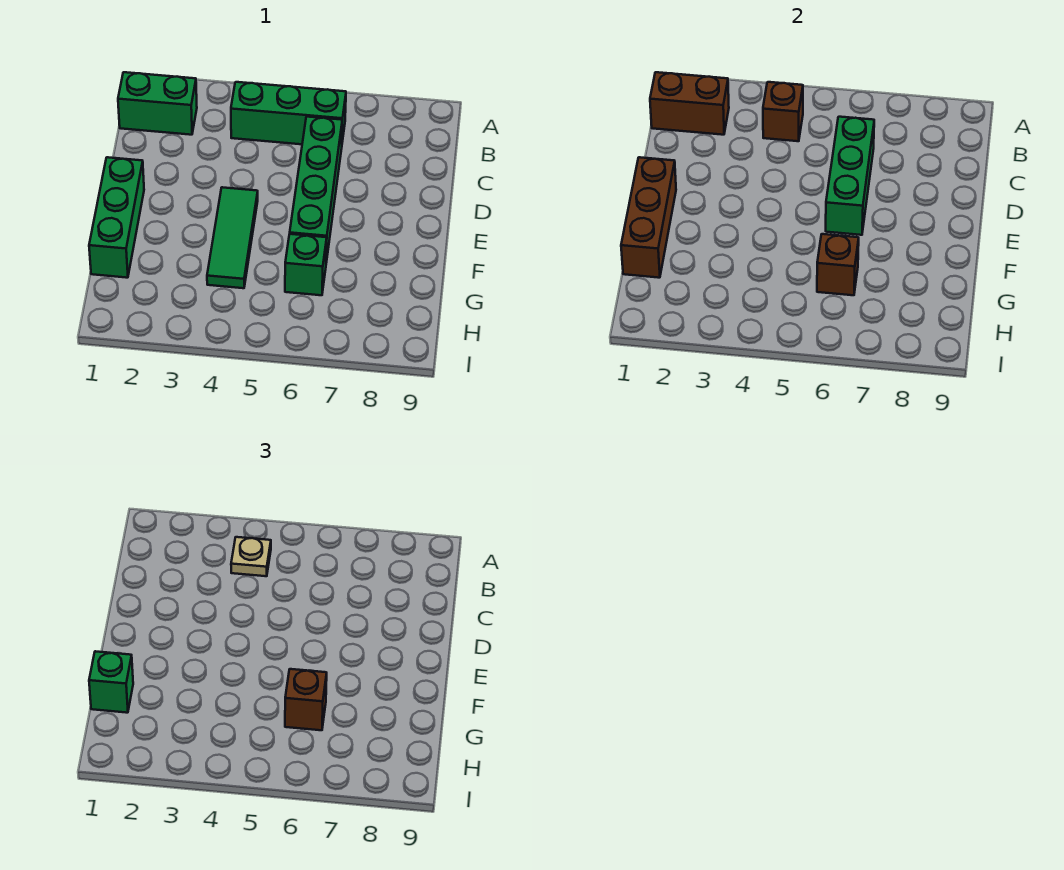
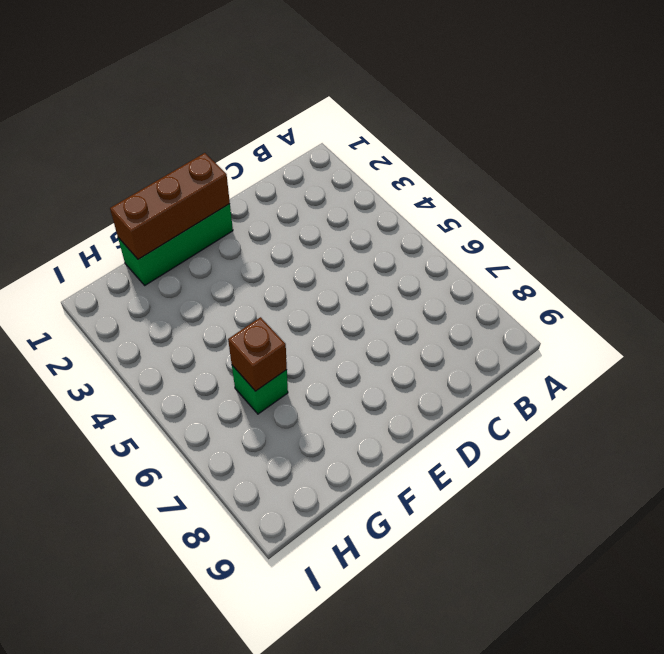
none -> green 1x2 brick [118,72,197,135]
none -> green 1x3 brick [231,82,346,144]
none -> green 1x4 brick [290,117,342,262]

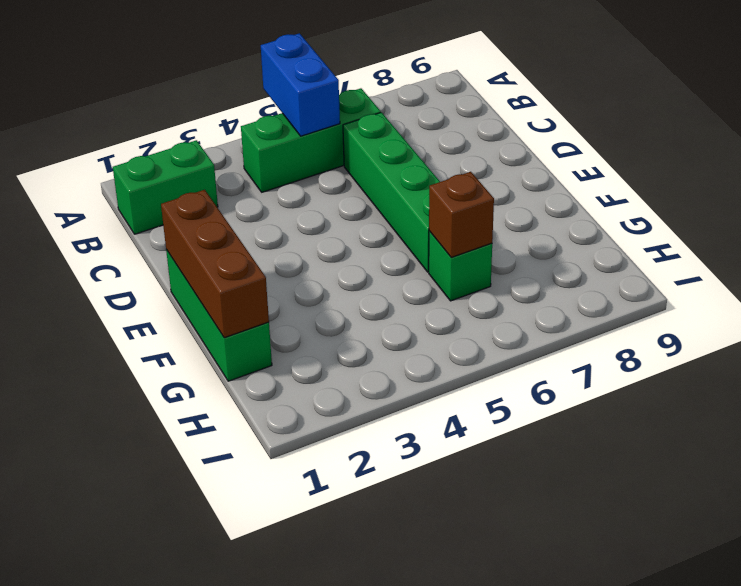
blue 1x2 brick [261,33,340,136] -> none
none -> green 1x3 tile [207,187,258,288]
none -> brown 1x2 brick [650,72,729,135]
none -> brown 1x1 brick [763,82,803,141]

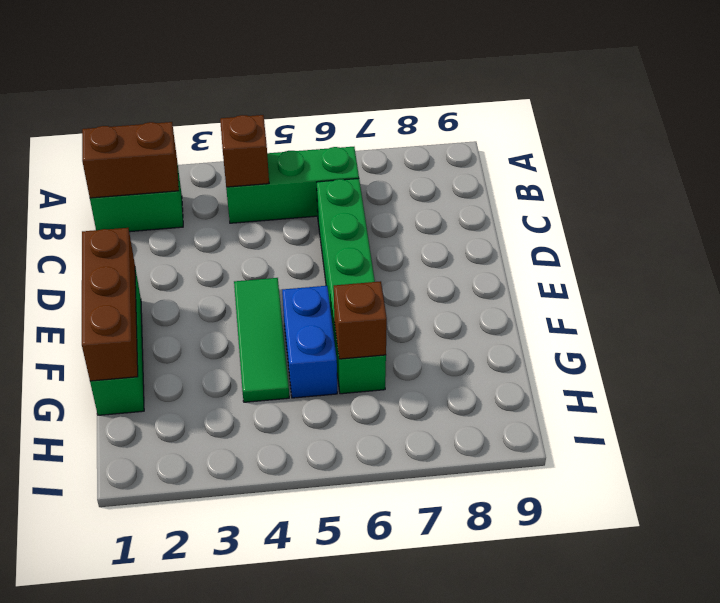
blue 1x2 brick [282,286,337,398] -> none
none -> green 1x3 brick [826,117,874,235]
none -> tan 1x1 plate [231,537,271,576]
none -> green 1x1 brick [89,651,133,713]

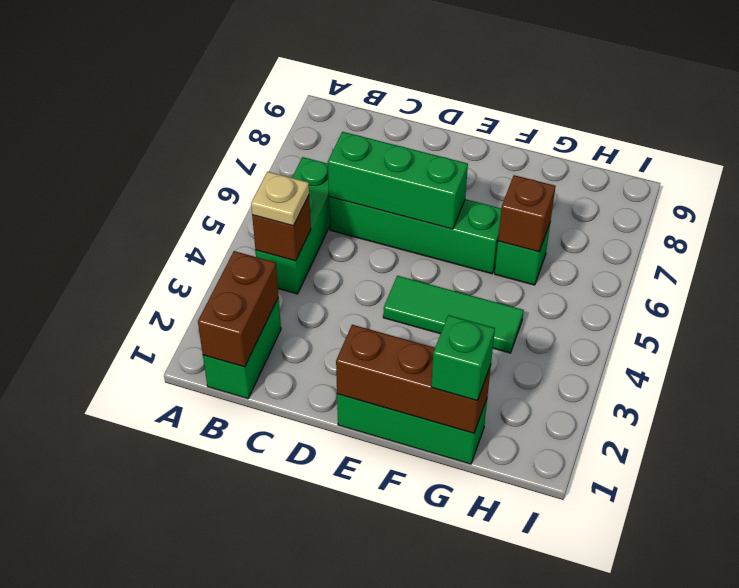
none -> brown 1x1 brick [285,669,327,730]

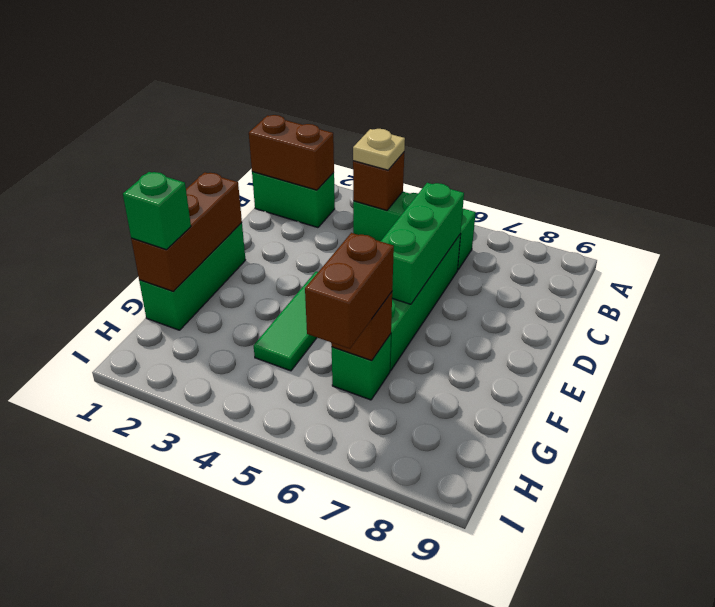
brown 1x2 brick [305,233,394,349] -> brown 1x1 brick [285,669,327,730]

